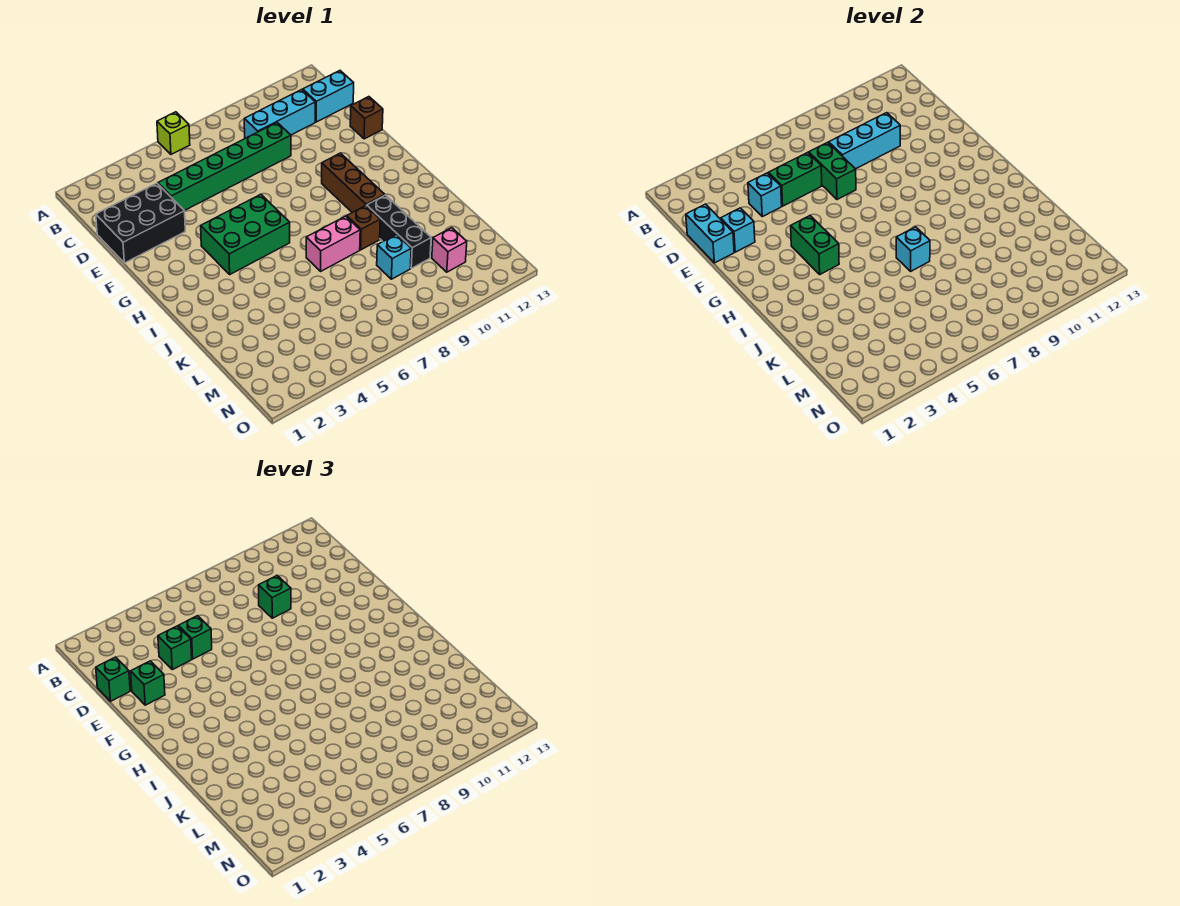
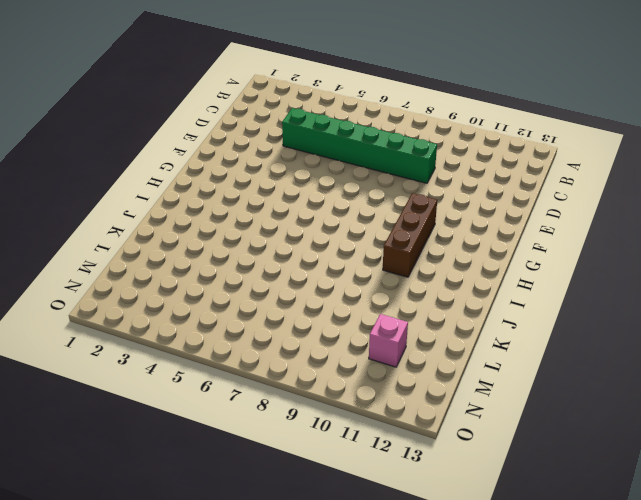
none -> lime 1x1 brick [157,112,190,154]
none -> cyan 1x3 brick [244,90,315,138]
none -> cyan 1x2 brick [303,71,354,122]

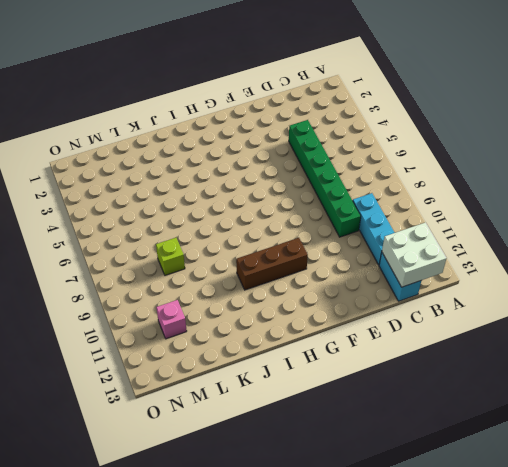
white 2x2 brick [382,222,447,287] -> none
lime 1x1 brick [156,238,185,275] -> lime 1x1 brick moved to [157,112,190,154]
none -> black 2x3 brick [96,183,185,263]
none -> brown 1x1 brick [350,97,383,139]
none -> green 2x3 brick [201,194,290,274]

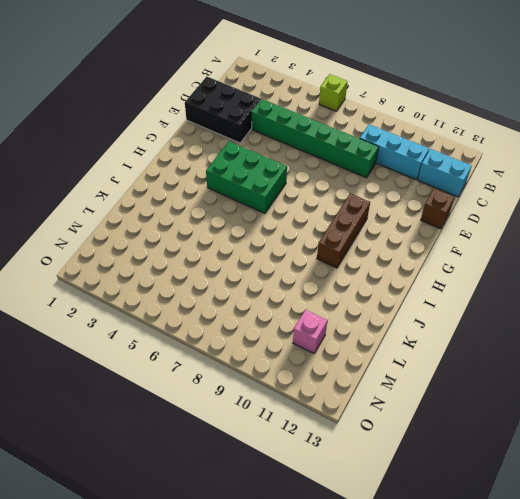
none -> pink 1x2 brick [306,216,360,271]
none -> brown 1x1 brick [347,206,380,250]
none -> black 1x3 brick [367,195,431,268]

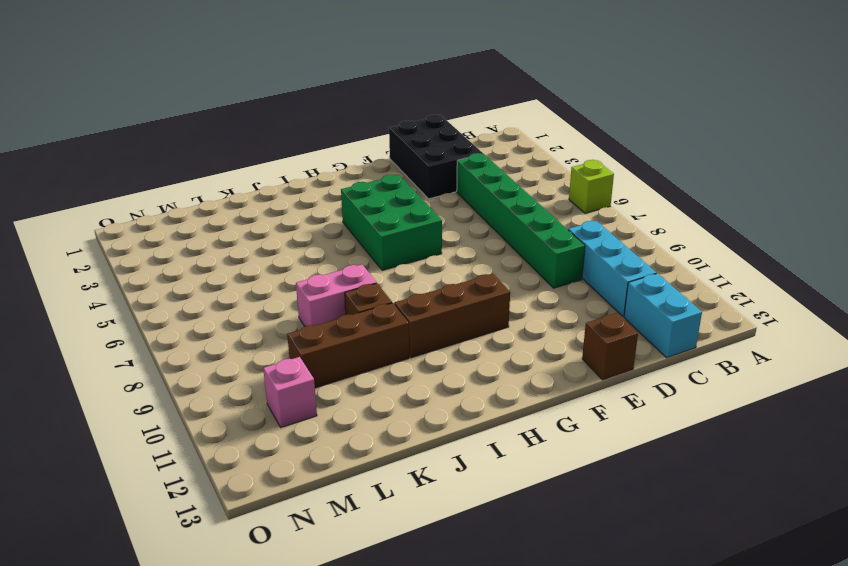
pink 1x2 brick [296,265,376,326] -> pink 1x2 brick turned to [306,216,360,271]
brown 1x3 brick [287,303,409,388] -> black 1x3 brick [367,195,431,268]
none -> cyan 1x1 brick [377,235,411,279]
none -> cyan 1x2 brick [686,204,734,263]
none -> cyan 1x1 brick [748,173,782,217]

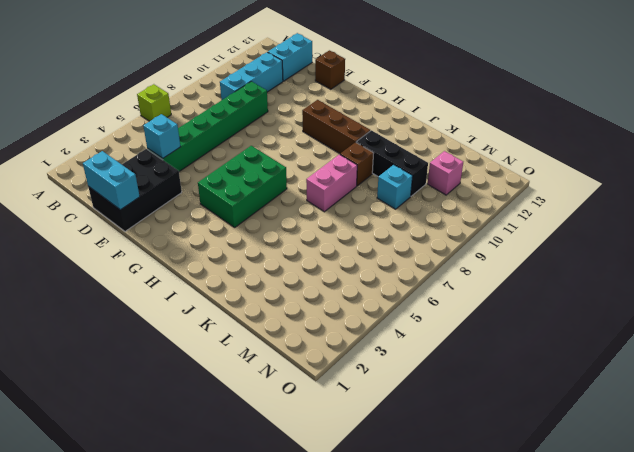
none -> green 1x2 brick [768,152,822,206]
none -> green 1x2 brick [809,142,856,200]
none -> cyan 1x3 brick [829,113,900,169]

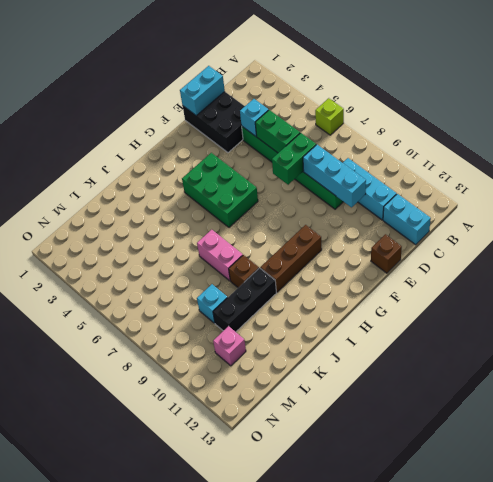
none -> cyan 1x1 brick [721,208,755,252]
none -> green 1x2 brick [791,216,839,274]
none -> cyan 1x1 brick [896,227,930,271]

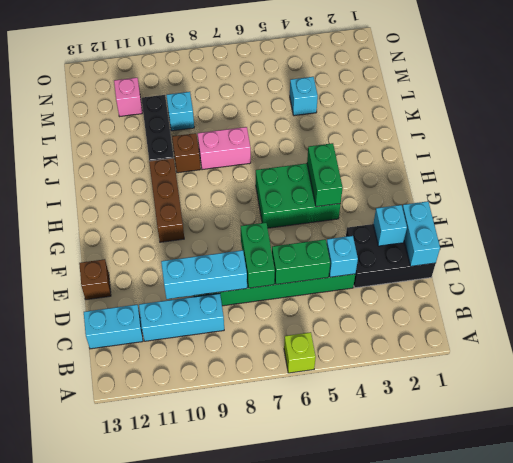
cyan 1x1 brick [290,77,318,116] -> cyan 1x1 brick moved to [896,227,930,271]
none -> green 1x1 brick [96,657,130,701]
none -> green 1x1 brick [158,626,192,670]
none -> green 1x1 brick [178,616,212,659]

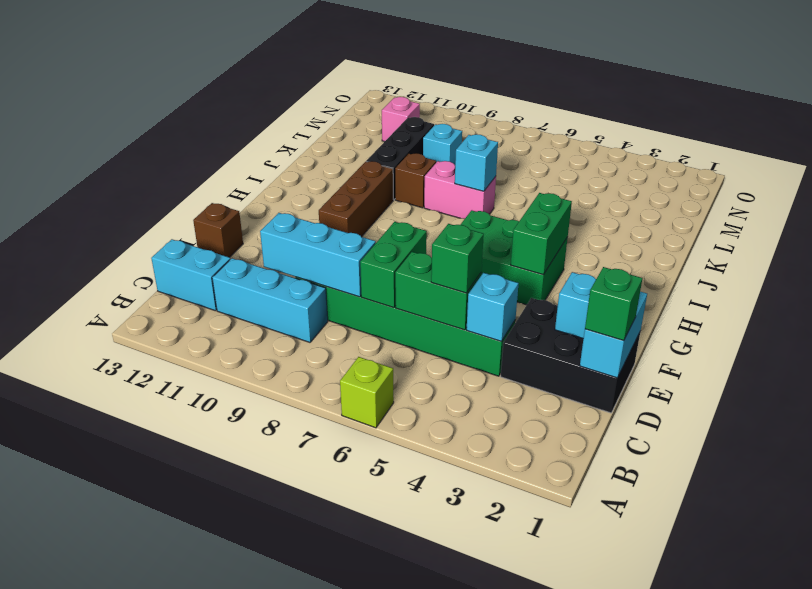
none -> green 1x1 brick [158,626,192,670]
none -> green 1x1 brick [258,576,291,618]
none -> green 1x1 brick [131,661,165,705]

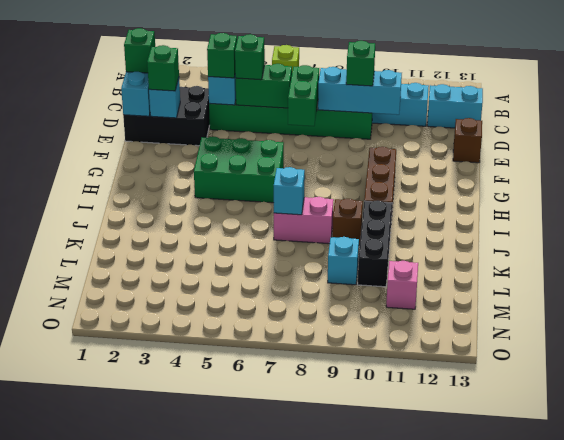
none -> green 1x2 brick [791,216,839,274]

